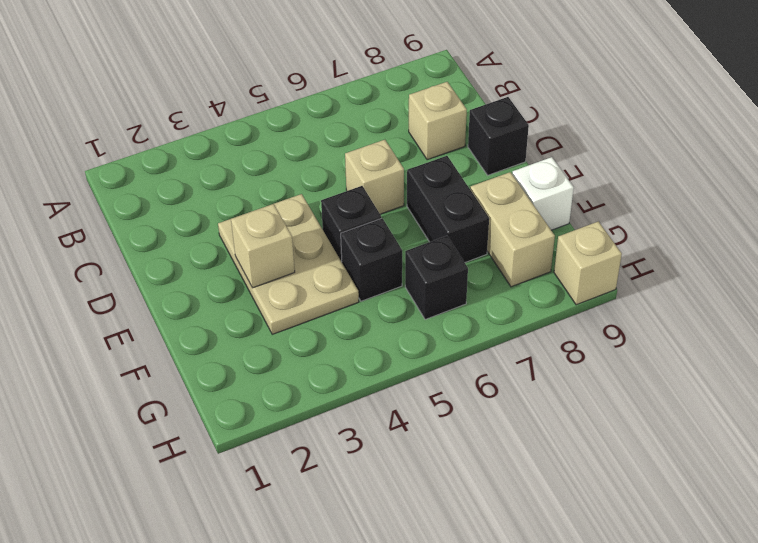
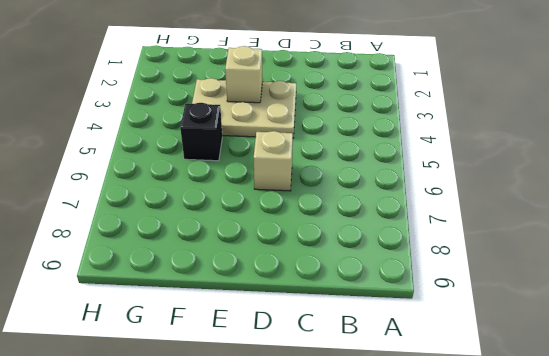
none -> tan 1x1 brick [409,82,467,160]
none -> black 1x1 brick [468,97,529,175]
none -> black 1x1 brick [321,186,381,262]

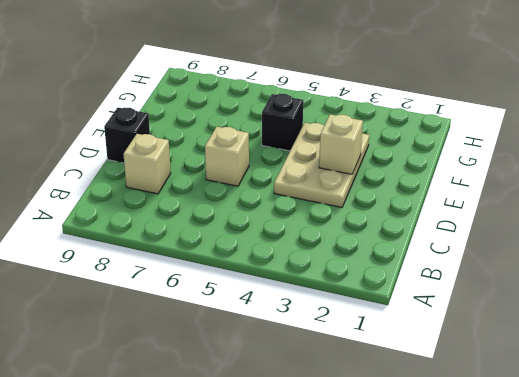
none -> black 1x1 brick [321,186,381,262]
none -> black 1x2 brick [407,156,489,263]
none -> tan 1x2 brick [470,172,555,287]

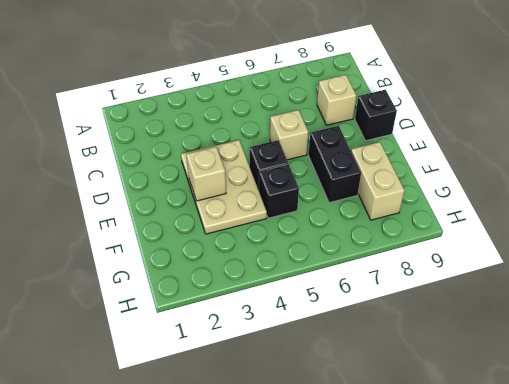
none -> white 1x1 brick [512,157,574,230]
none -> black 1x1 brick [405,236,468,320]
none -> tan 1x1 brick [554,221,622,305]

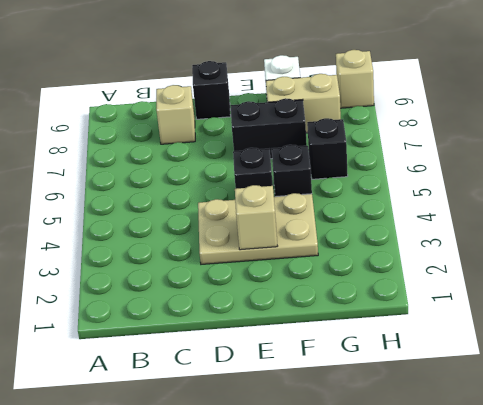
none -> tan 1x1 brick [345,140,404,214]

